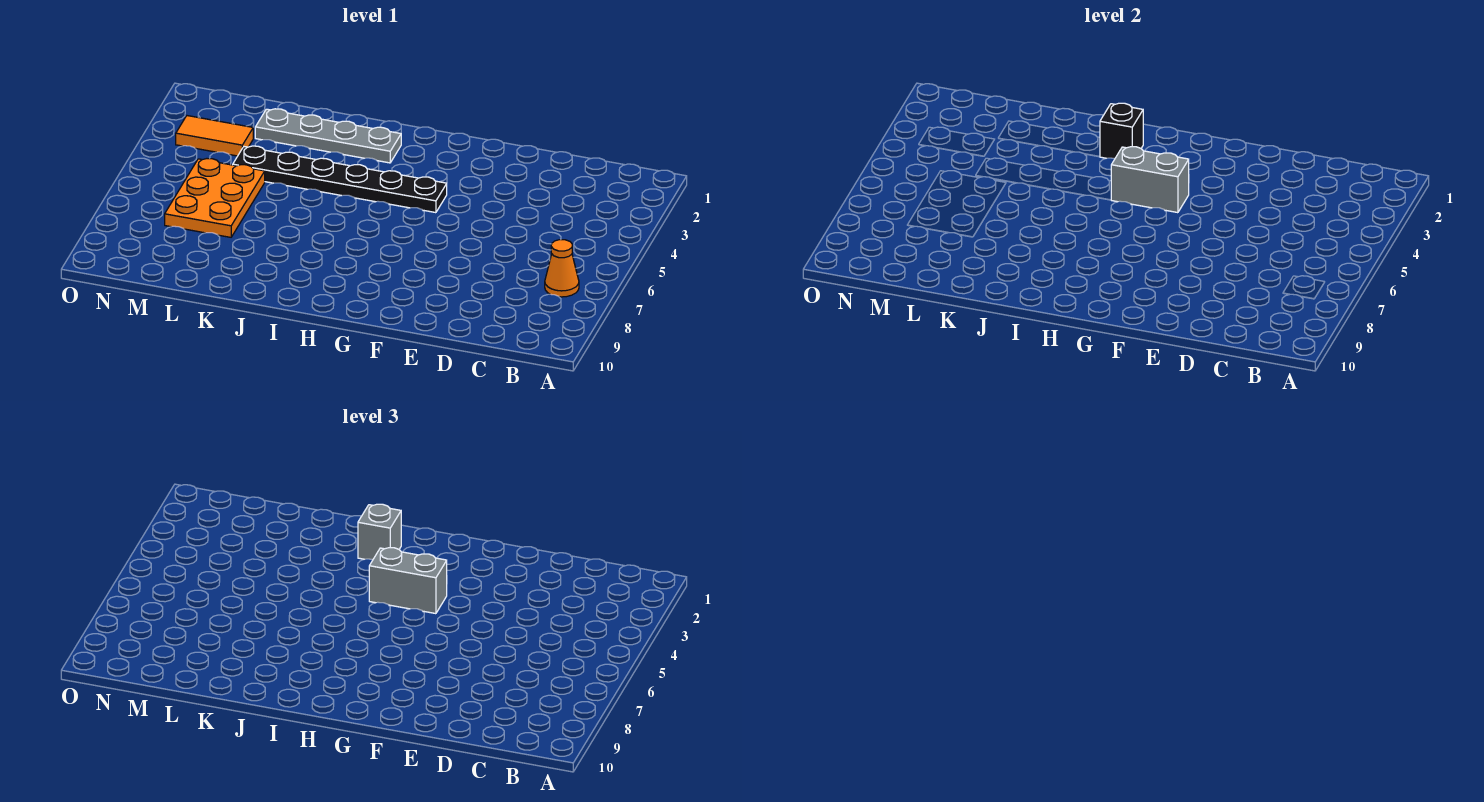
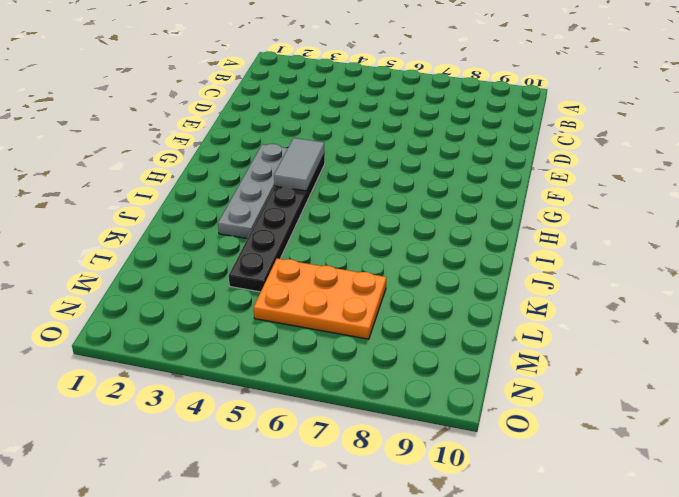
grey 1x4 plate [218,144,288,239] -> grey 1x4 plate moved to [255,109,401,163]
grey 1x2 tile [274,138,324,191] -> grey 1x2 brick [1111,147,1189,213]
none -> orange 1x1 cone [545,240,579,297]
none -> orange 1x2 tile [176,116,253,156]

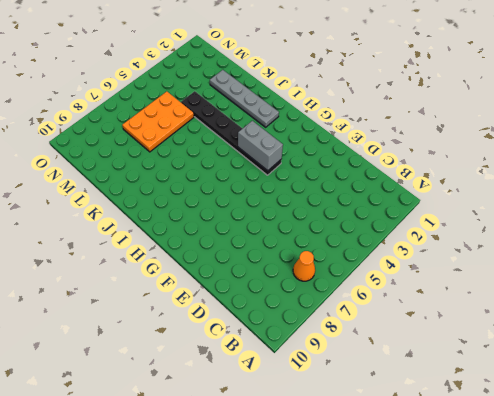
none -> orange 1x2 tile [176,116,253,156]
none -> black 1x1 brick [1100,103,1143,159]

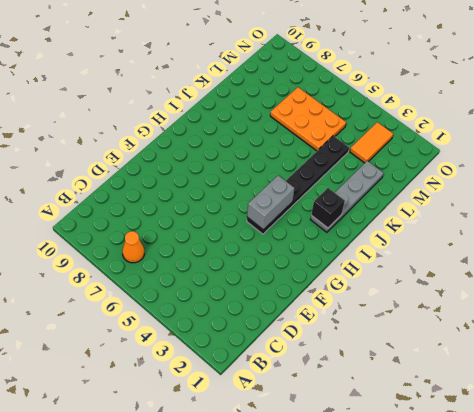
none -> grey 1x2 brick [369,548,447,614]
none -> grey 1x1 brick [358,504,401,560]

